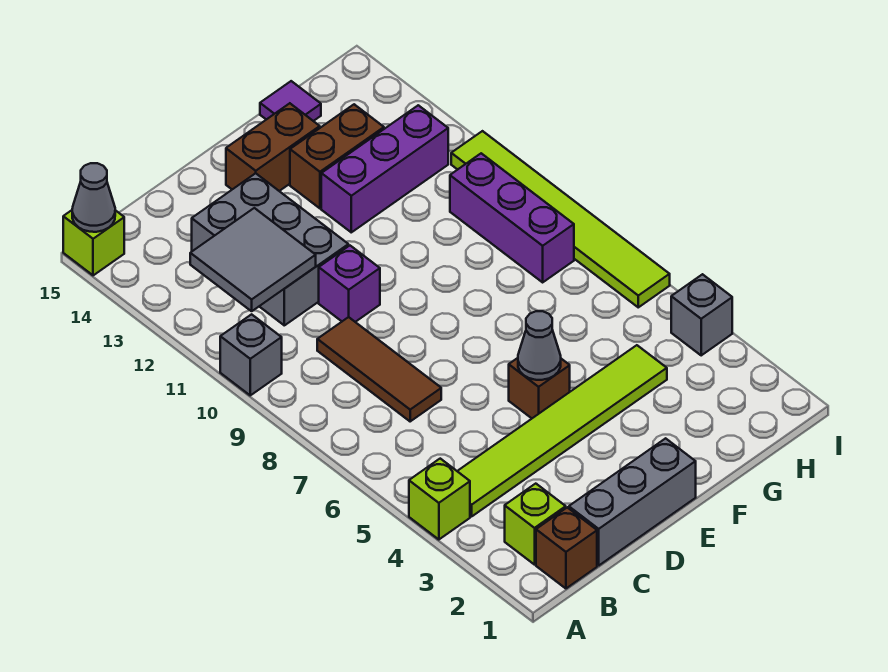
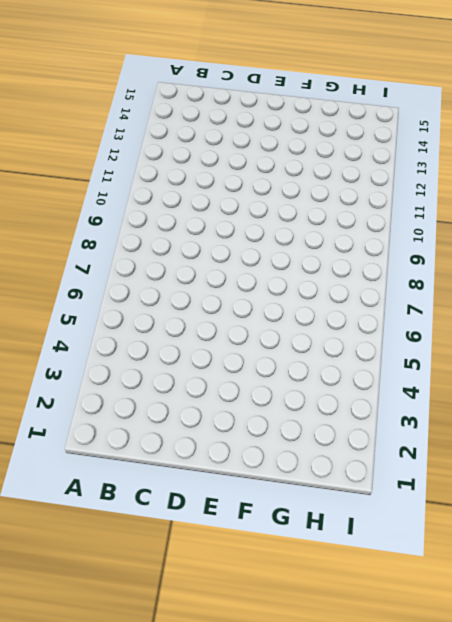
none -> lime 1x1 brick [409,459,470,540]
none -> grey 1x1 brick [220,314,282,395]
none -> lime 1x1 brick [63,210,124,275]

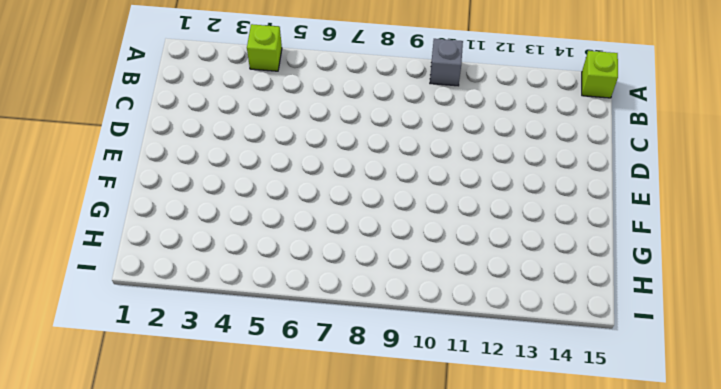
none -> brown 1x1 brick [536,508,597,588]
none -> lime 1x1 brick [505,484,566,565]
none -> lime 1x6 tile [457,345,667,516]

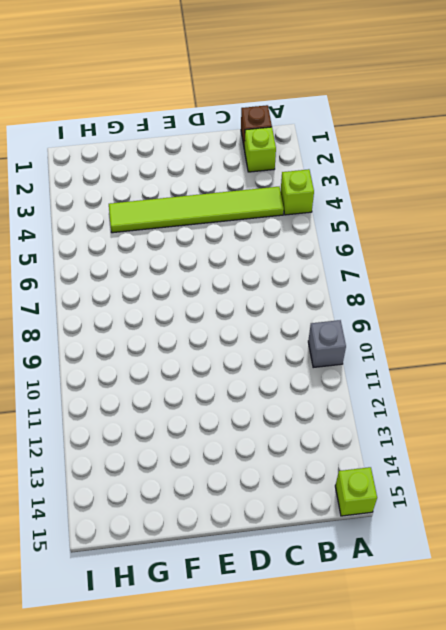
none -> grey 1x3 brick [569,438,696,565]
none -> brown 1x3 tile [317,317,441,421]
none -> grey 2x3 brick [192,173,348,325]

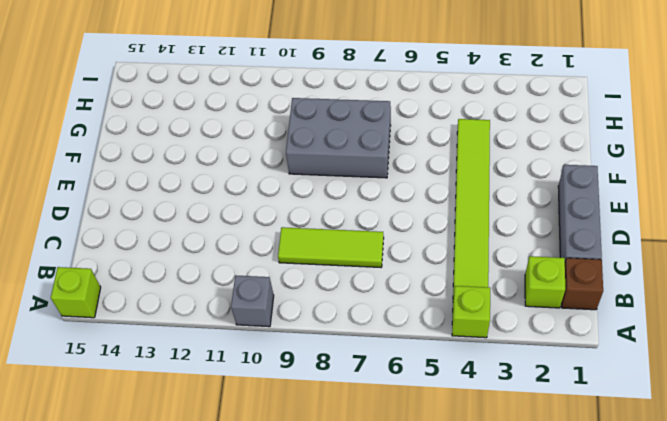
lime 1x3 tile [278,227,384,267] -> brown 1x3 tile [317,317,441,421]
grey 2x3 brick [286,98,391,178] -> grey 2x3 brick moved to [192,173,348,325]
none -> purple 1x1 brick [319,246,380,322]
none -> brown 1x1 brick [509,358,570,418]
none -> brown 1x2 brick [226,103,320,191]

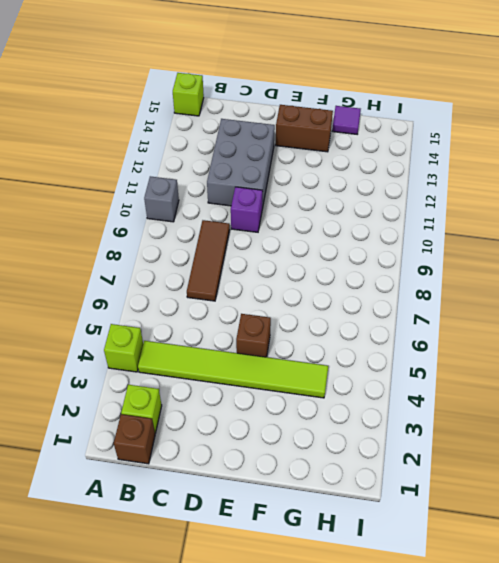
none -> grey 1x3 brick [569,438,696,565]
none -> purple 1x3 brick [321,105,448,232]
none -> brown 1x2 brick [290,104,384,208]

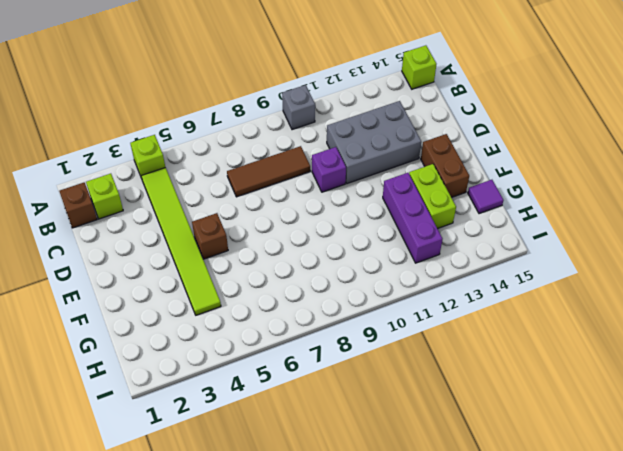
lime 1x2 brick [409,164,456,229] -> brown 1x2 brick [290,104,384,208]
none -> grey 1x3 brick [569,438,696,565]
none -> purple 1x3 brick [450,153,574,282]
none -> grey 1x1 brick [671,274,732,355]

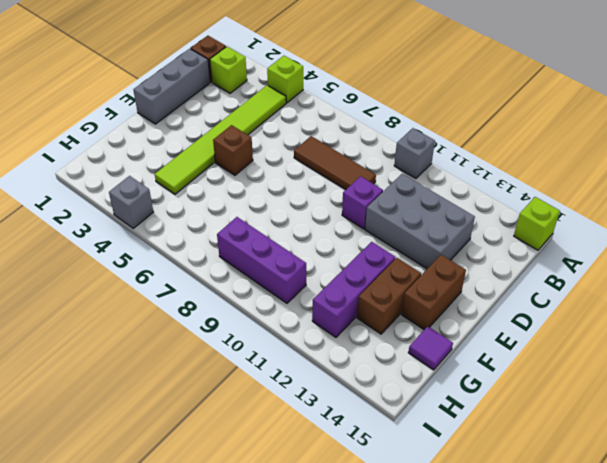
none -> lime 1x6 tile [451,131,670,307]
none -> grey 1x1 cone [72,163,115,232]
none -> grey 2x2 tile [190,208,316,311]

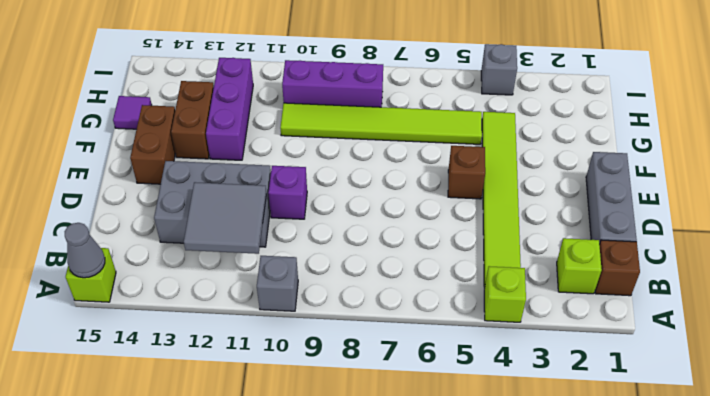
lime 1x6 tile [280,103,482,144] -> lime 1x6 tile moved to [451,131,670,307]
none -> brown 1x3 tile [317,317,441,421]
none -> grey 1x1 cone [518,311,561,380]

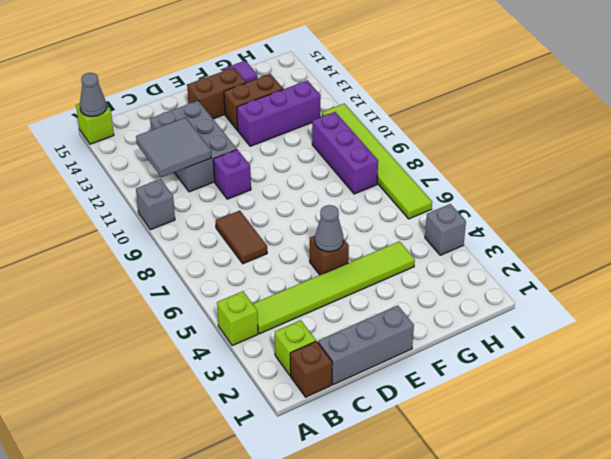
brown 1x2 tile [215,211,267,264] -> brown 1x3 tile [317,317,441,421]

